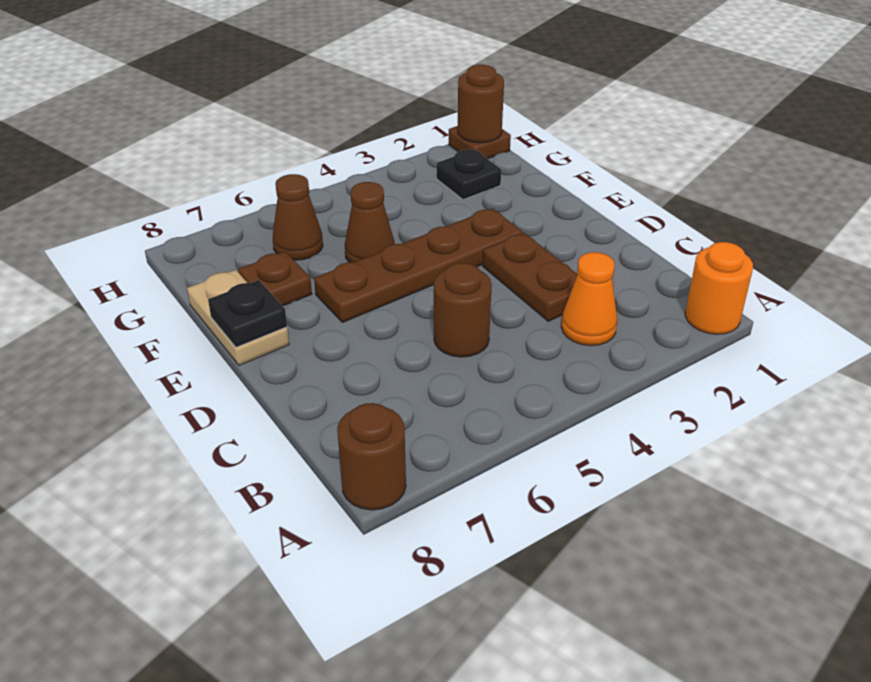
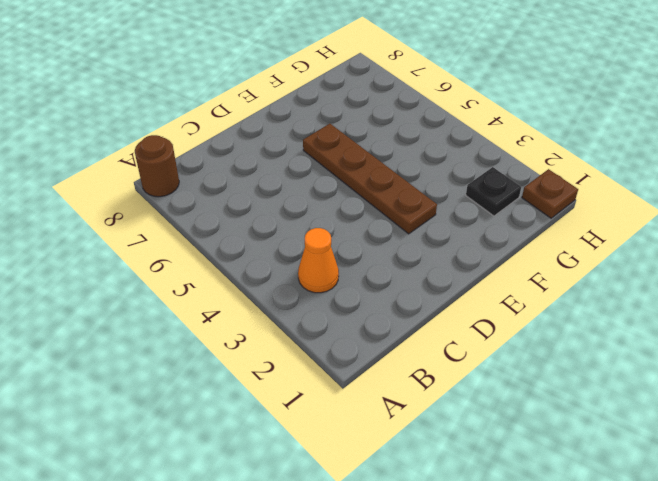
none -> orange 1x1 round brick [685,242,753,334]
none -> brown 1x2 plate [483,233,578,321]
none -> brown 1x1 round brick [434,263,492,357]

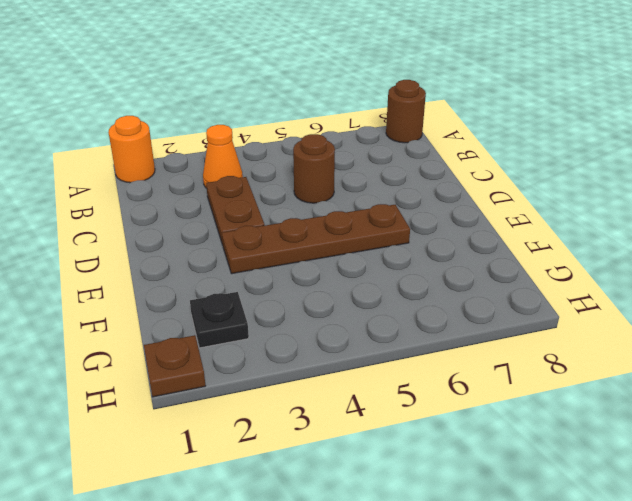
none -> tan 1x2 plate [187,270,289,365]
none -> brown 1x1 cone [345,182,395,263]
none -> brown 1x1 plate [238,252,312,306]

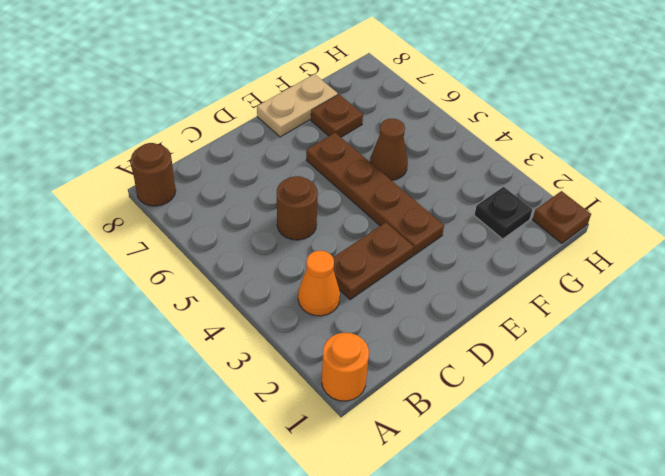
none -> brown 1x1 cone [273,174,323,260]
none -> black 1x1 plate [208,280,287,347]
none -> brown 1x1 round brick [458,65,504,143]

